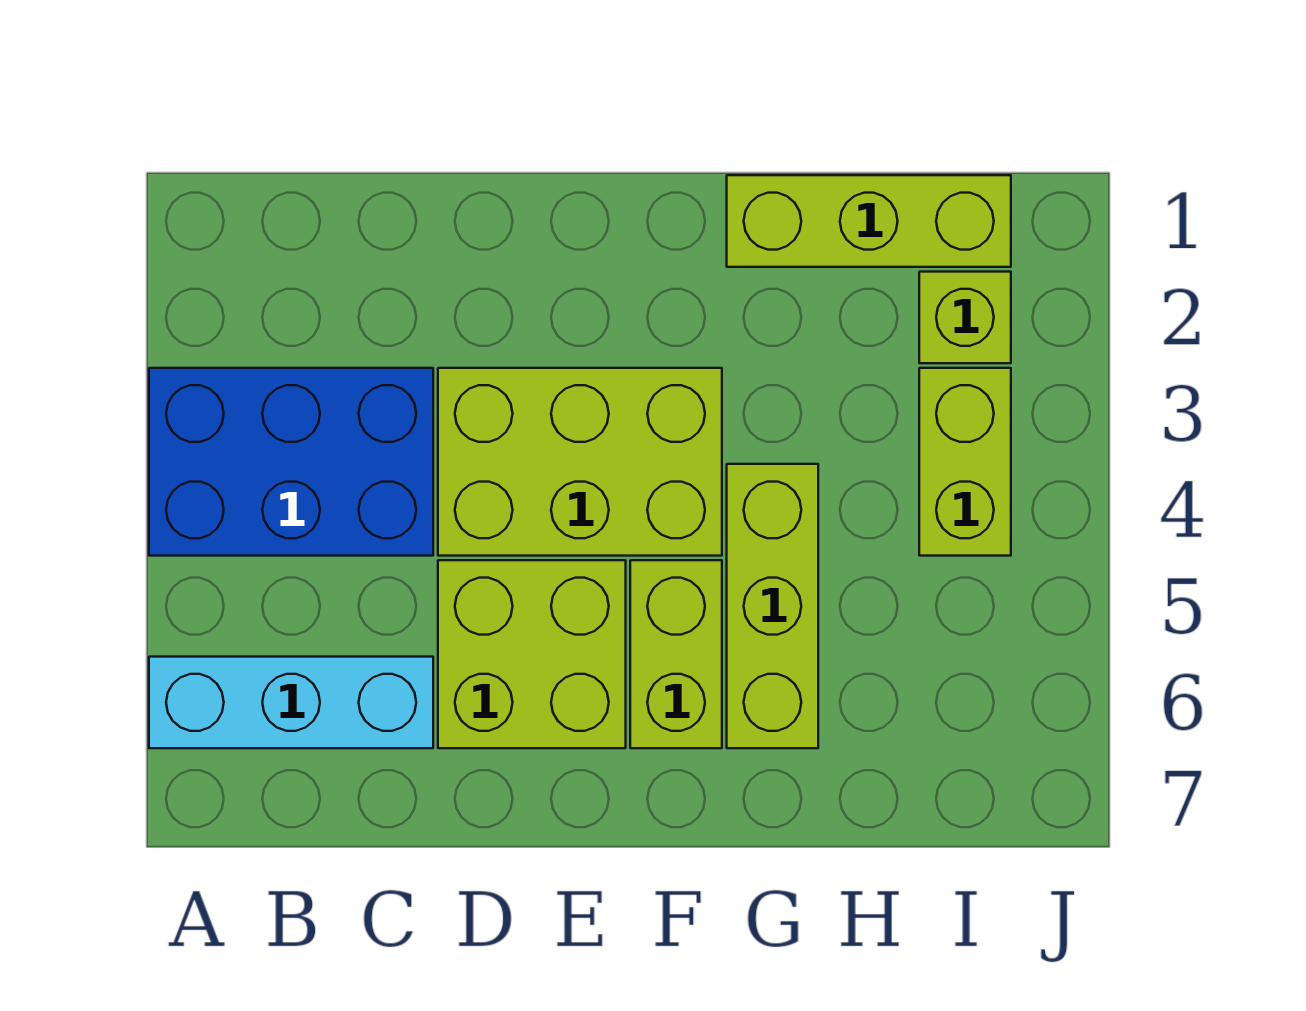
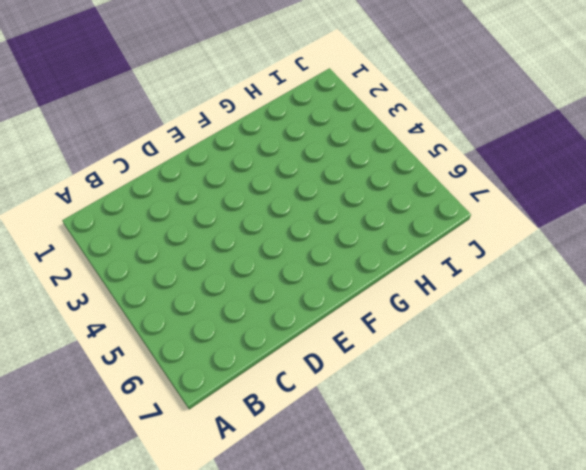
none -> blue 2x3 brick [149,368,433,556]
none -> cyan 1x3 brick [149,657,433,748]

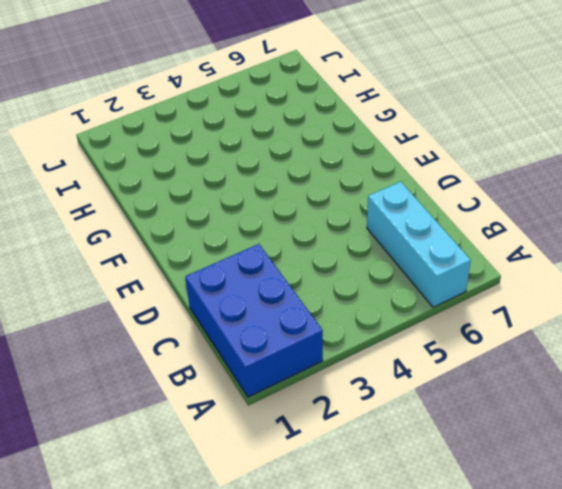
blue 2x3 brick [185,244,323,397] -> blue 2x3 brick moved to [149,368,433,556]
none -> lime 2x3 brick [438,368,722,556]
none -> lime 2x2 brick [438,560,626,748]

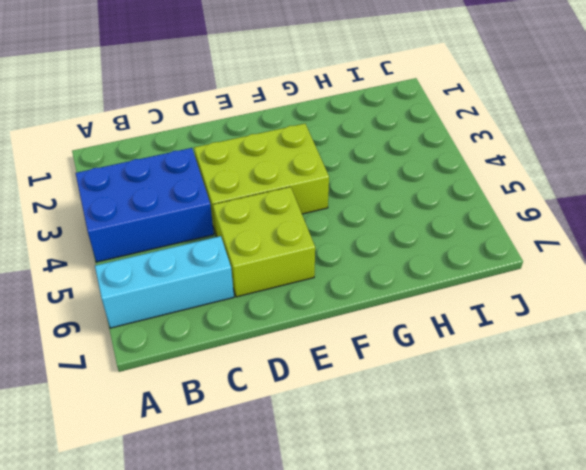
none -> lime 1x2 brick [630,560,722,748]
none -> lime 1x3 brick [727,175,1011,267]

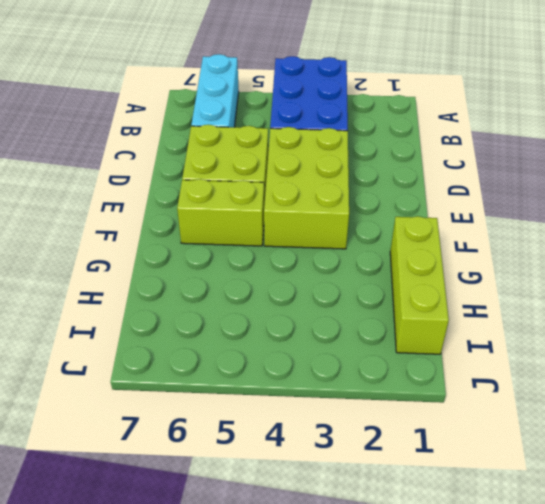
none -> lime 1x3 brick [727,464,818,748]
none -> lime 1x1 brick [919,272,1011,363]

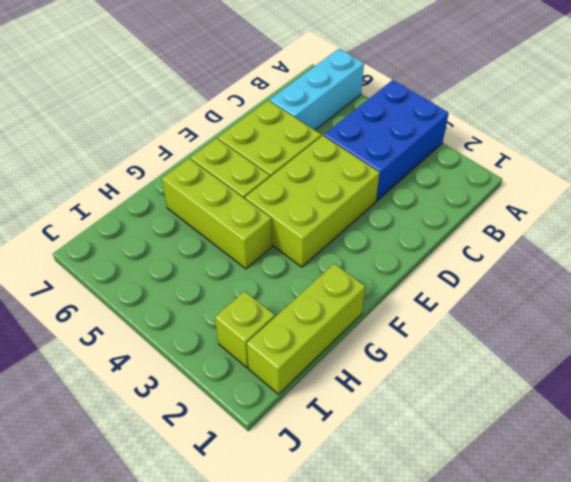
none -> lime 1x2 brick [919,368,1011,556]

